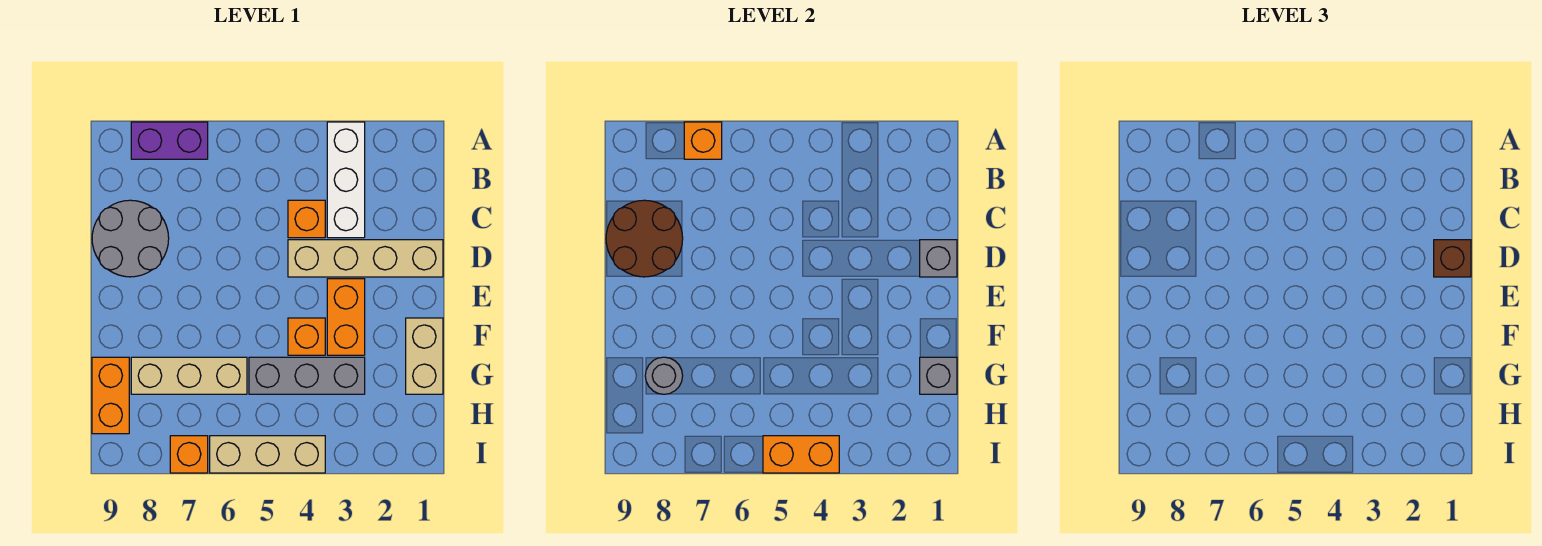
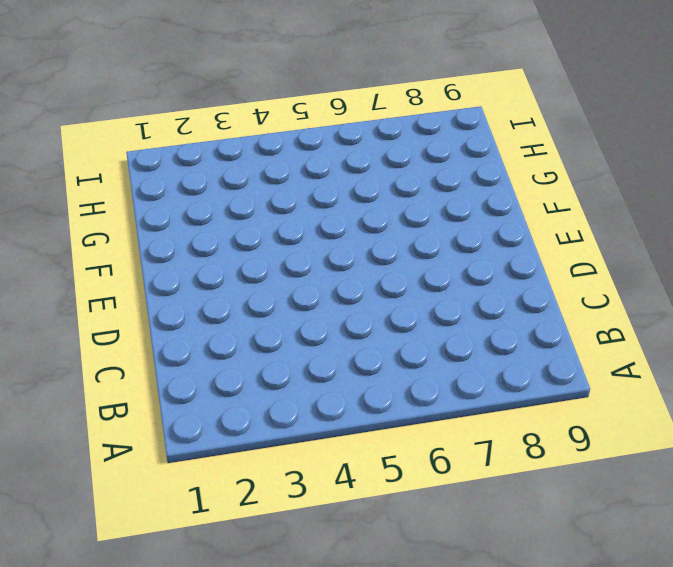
none -> white 1x3 brick [327,122,365,238]
none -> purple 1x2 brick [131,122,208,159]
none -> orange 1x1 brick [288,200,325,238]

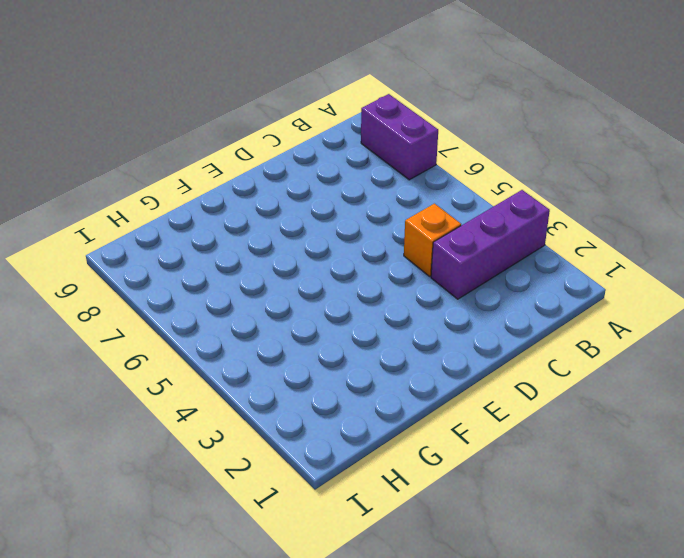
purple 1x3 brick [431,190,550,299] -> white 1x3 brick [327,122,365,238]
none -> grey 2x2 round brick [92,200,169,277]
none -> tan 1x4 brick [288,240,443,277]
none -> orange 1x2 brick [327,279,365,355]

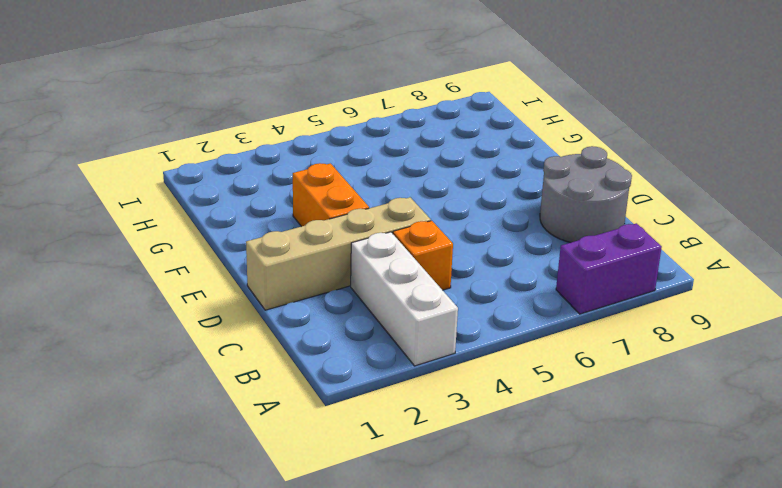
none -> tan 1x2 brick [406,318,443,394]
none -> orange 1x1 brick [288,318,325,355]
none -> grey 1x3 brick [249,357,365,394]

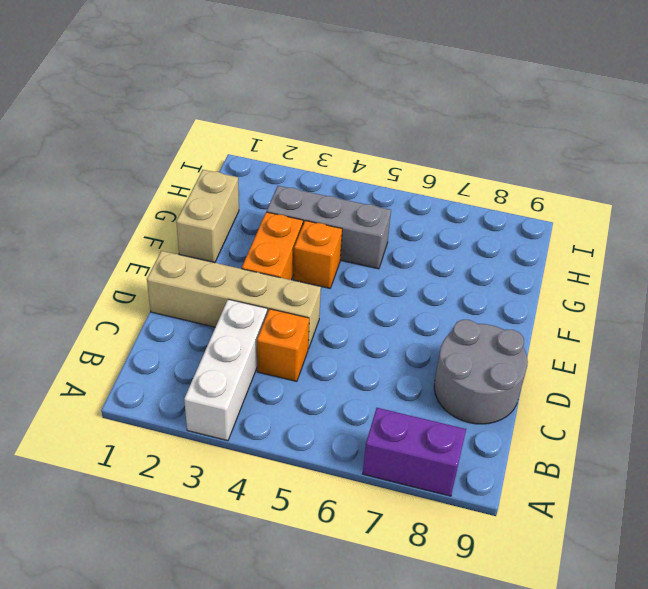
none -> tan 1x3 brick [131,357,247,394]
none -> orange 1x2 brick [92,357,129,434]
none -> tan 1x3 brick [210,436,325,473]

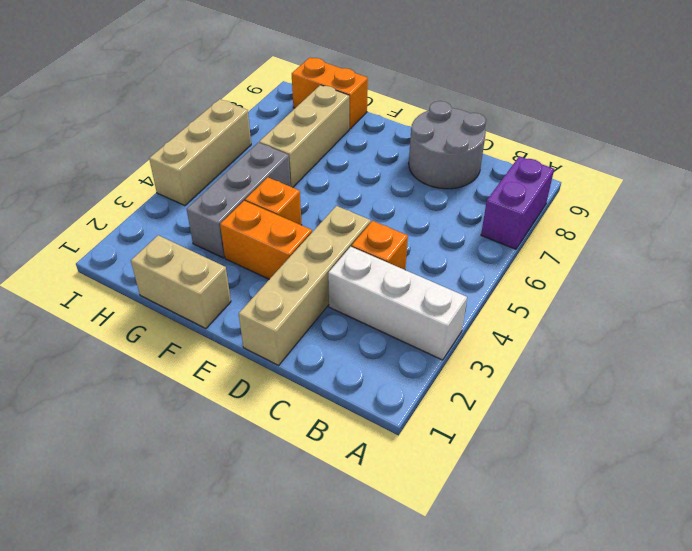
none -> orange 1x1 brick [170,436,208,473]
none -> orange 1x1 brick [684,122,722,159]
none -> brown 2x2 round brick [606,200,683,277]

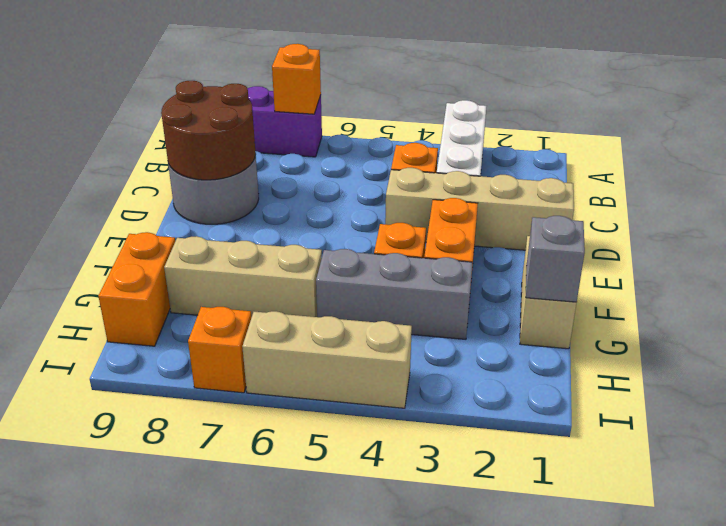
none -> grey 1x1 brick [920,240,957,277]
none -> grey 1x1 round brick [645,357,683,394]
none -> orange 1x2 brick [763,436,839,473]

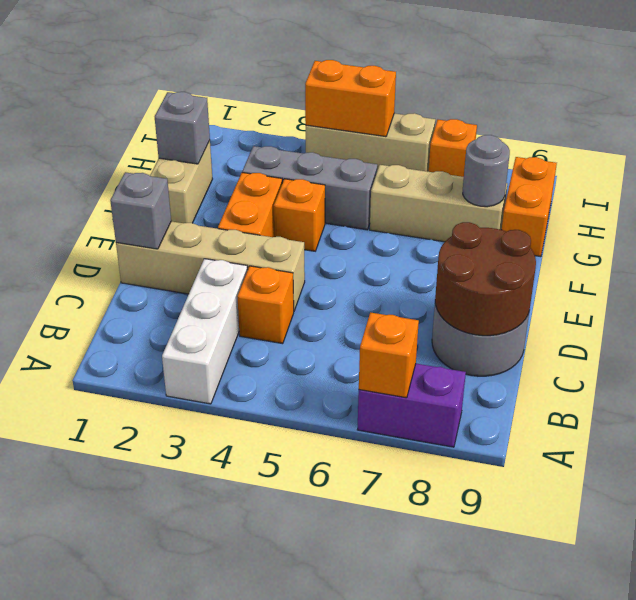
none -> brown 1x1 brick [1434,240,1471,277]

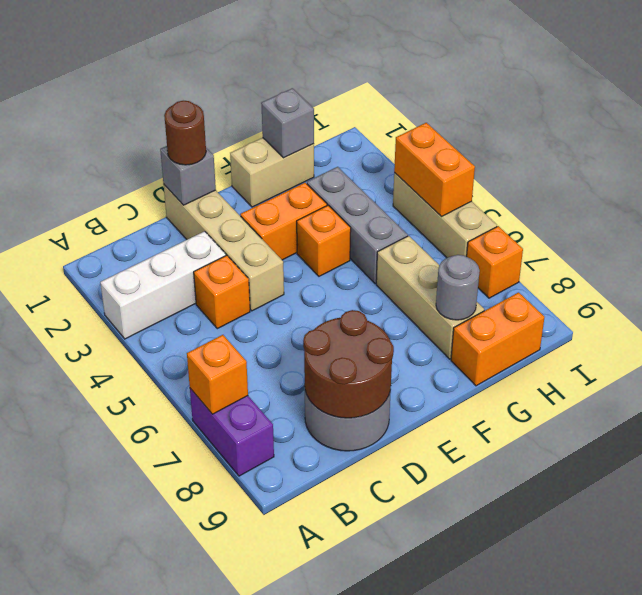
brown 1x1 round brick [164,101,206,165] -> brown 1x1 brick [1434,240,1471,277]

